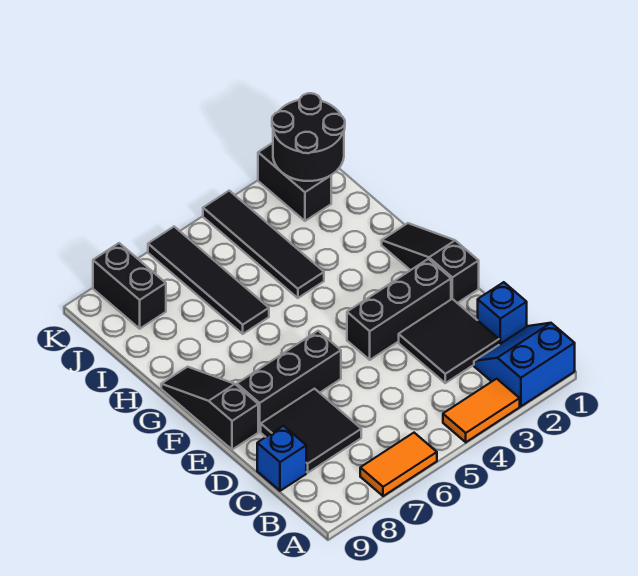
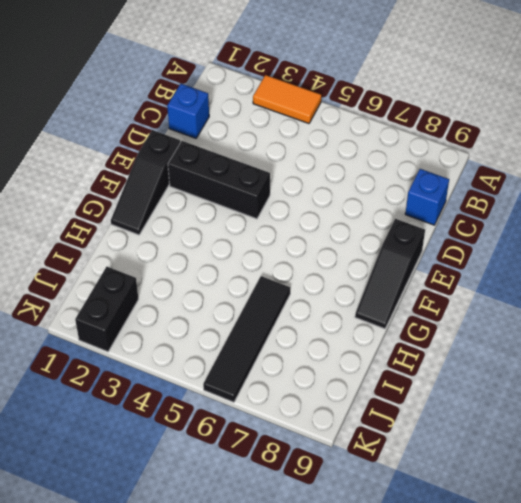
none -> blue 2x2 slope [474,323,575,406]
none -> orange 1x2 tile [360,433,437,496]
none -> black 2x2 tile [399,299,499,383]

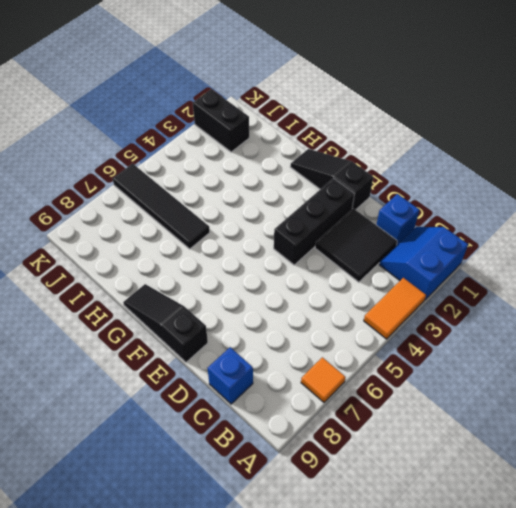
orange 1x1 tile [301,357,345,402] -> orange 1x2 tile [360,433,437,496]
none -> black 2x2 tile [261,389,361,473]
none -> black 1x3 brick [237,331,341,432]
none -> black 1x4 tile [203,191,324,298]

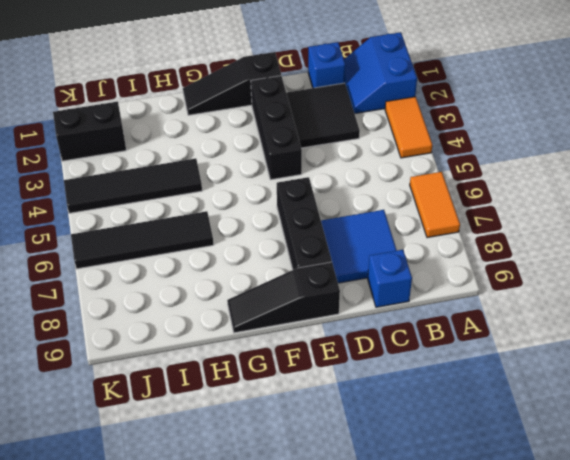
blue 2x2 tile [321,210,397,283] -> black 2x2 tile [261,389,361,473]
none -> black 1x2 brick [93,243,166,329]
none -> black 2x2 round brick [272,93,345,181]

